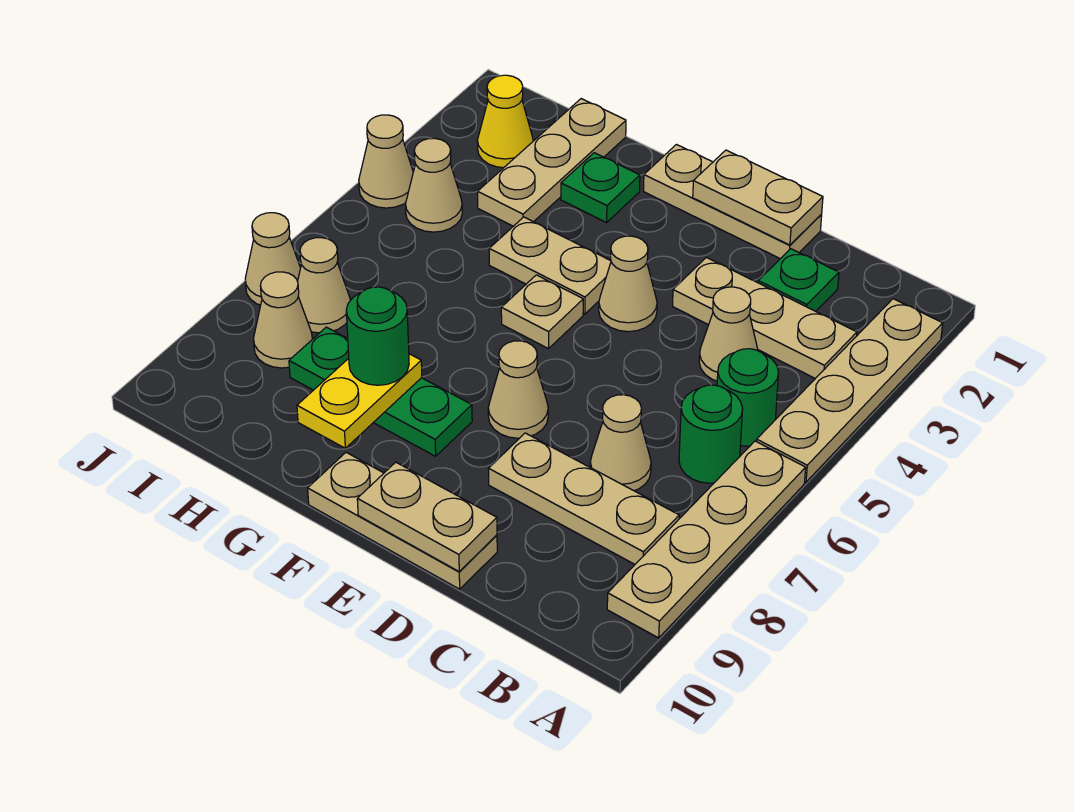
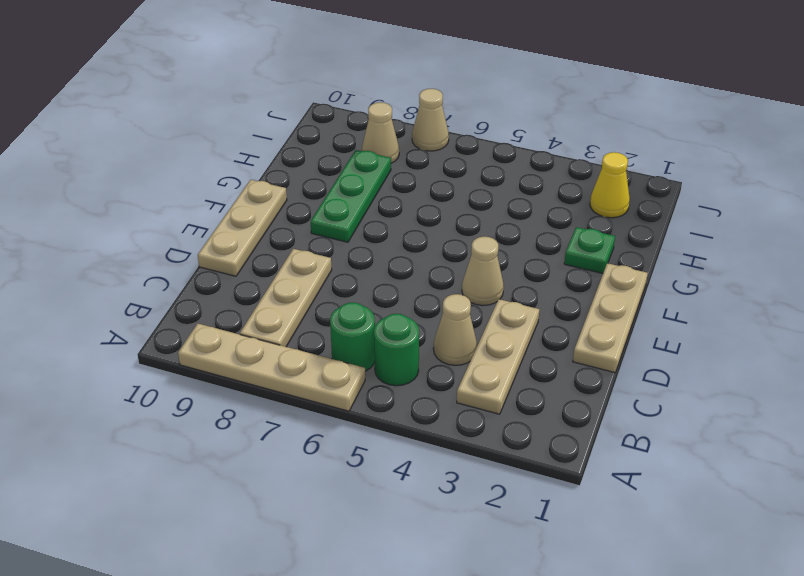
none -> tan 1x4 plate [757,299,943,482]
none -> green 1x1 plate [758,249,839,311]
none -> tan 1x1 cone [590,395,651,491]

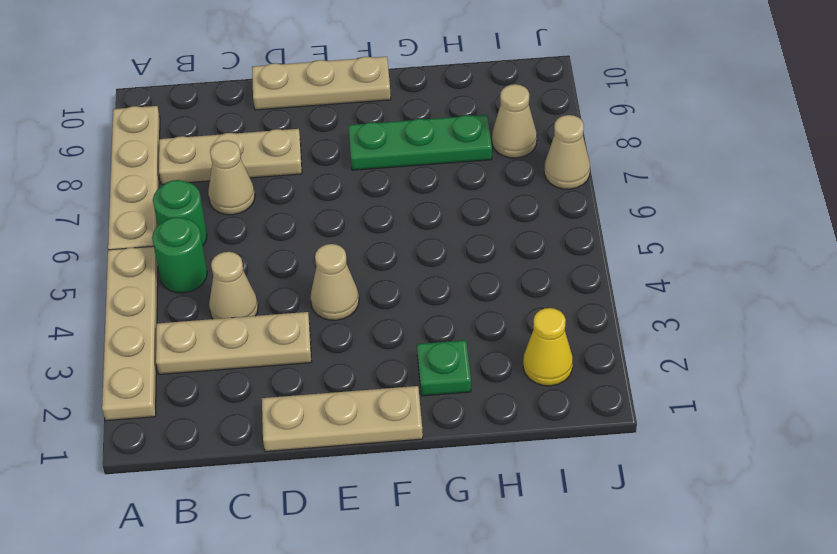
none -> green 1x1 plate [758,249,839,311]
none -> tan 1x1 cone [488,341,548,438]
none -> tan 1x2 plate [489,217,611,314]

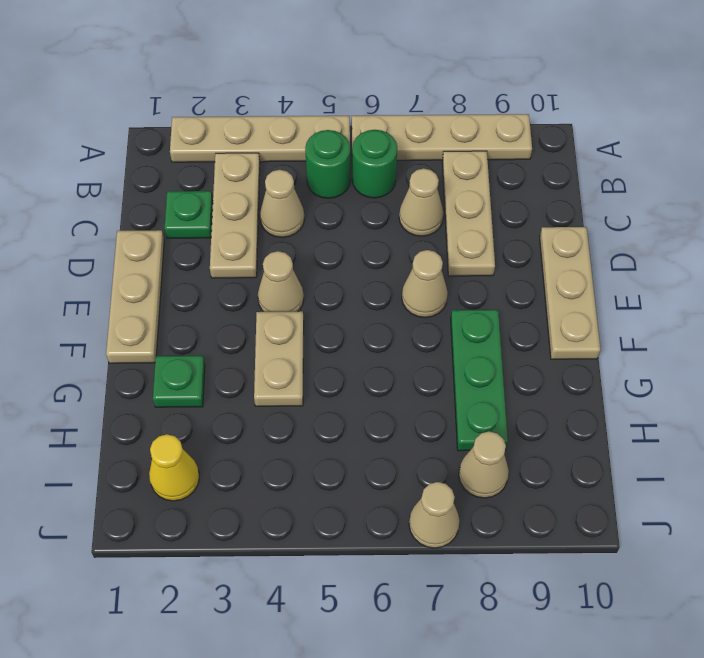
none -> tan 1x1 plate [501,275,583,349]
none -> tan 1x3 plate [478,99,626,226]
none -> tan 1x1 cone [406,138,462,232]

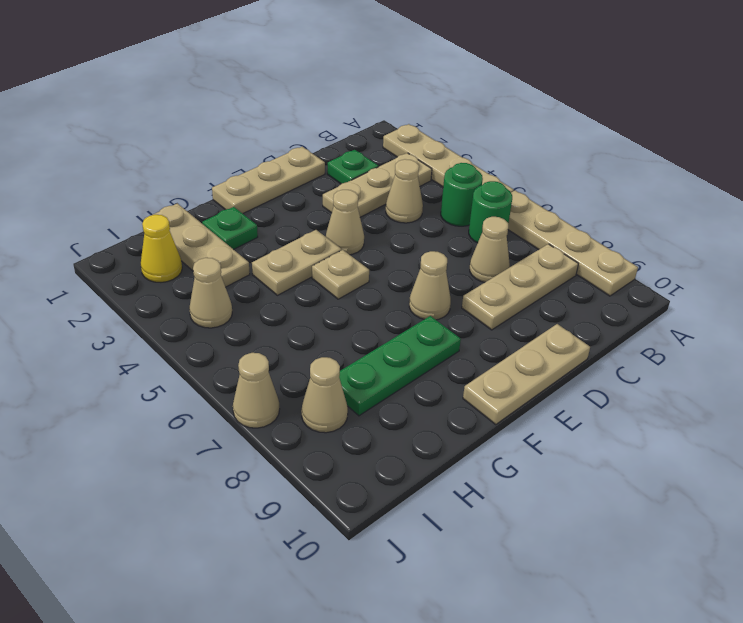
none -> tan 1x1 cone [298,238,350,333]
none -> tan 1x1 cone [359,115,413,208]
none -> tan 1x2 plate [693,150,823,245]

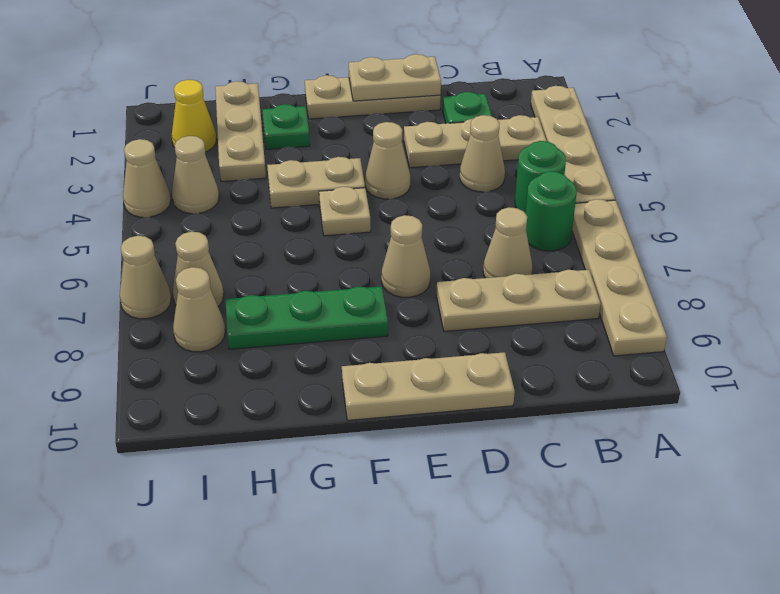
none -> tan 1x2 plate [357,462,497,571]
none -> yellow 1x2 plate [297,354,422,448]
none -> green 1x1 round brick [346,287,409,385]

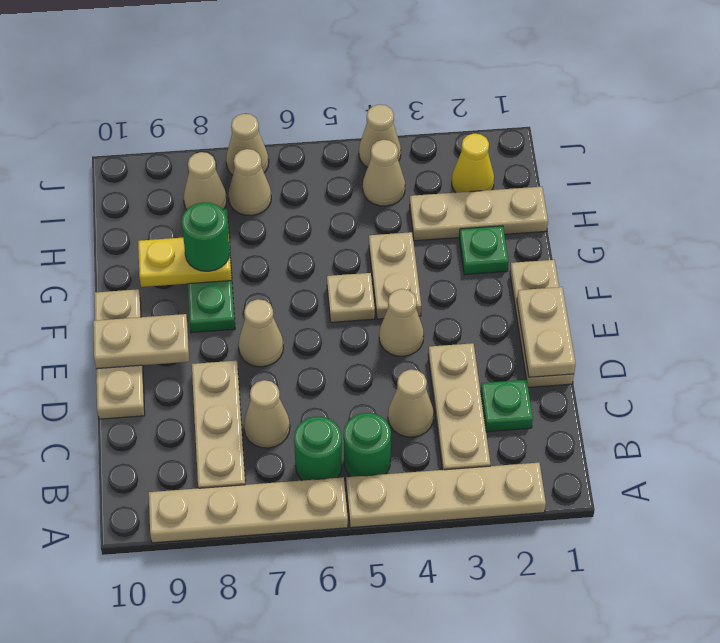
tan 1x2 plate [93,314,189,369] -> tan 1x2 plate turned to [357,462,497,571]

